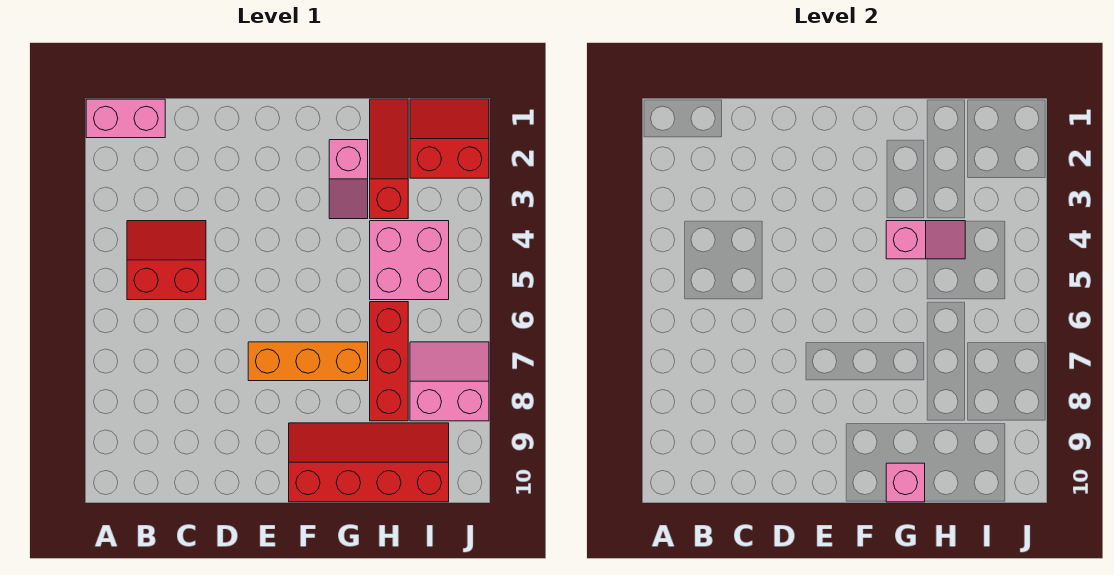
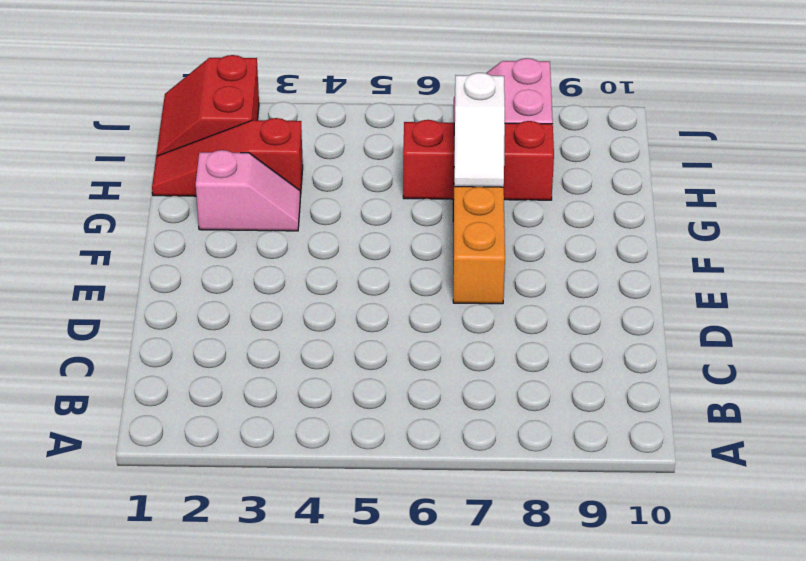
white 1x2 slope [454,73,505,187] -> none
none -> pink 1x2 brick [86,99,165,138]
none -> red 2x2 slope [127,221,206,300]
none -> red 2x4 slope [289,423,449,502]

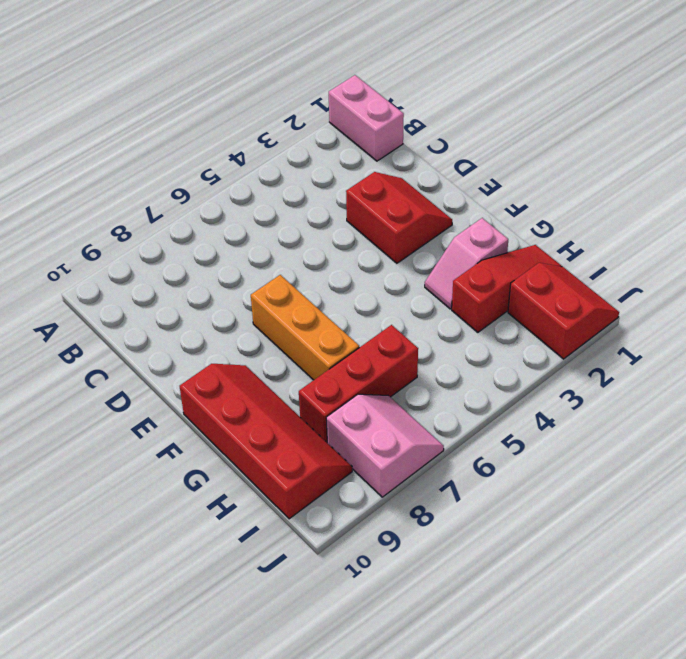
red 2x2 slope [346,172,452,263] -> red 2x2 slope moved to [127,221,206,300]
none -> pink 2x2 brick [370,221,449,300]
none -> pink 1x2 slope [886,221,965,259]
none -> pink 1x1 brick [886,463,925,502]

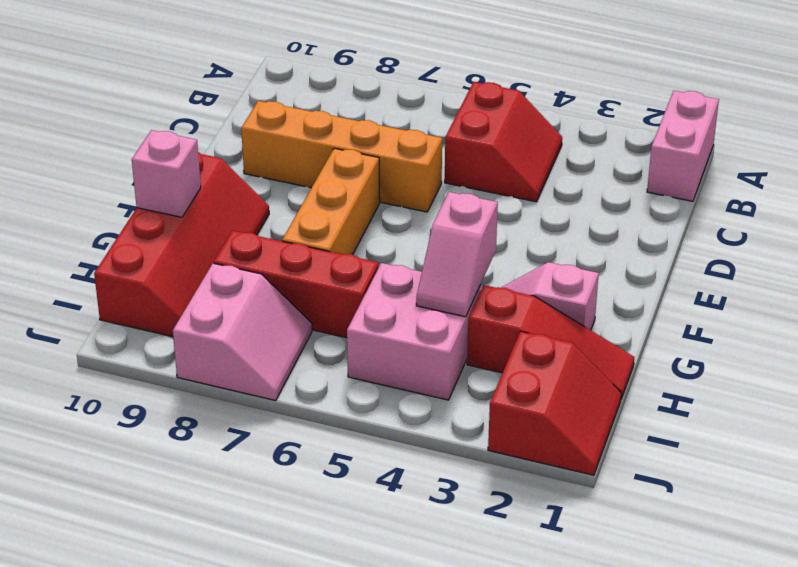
orange 1x4 brick [241,101,442,212] -> none

